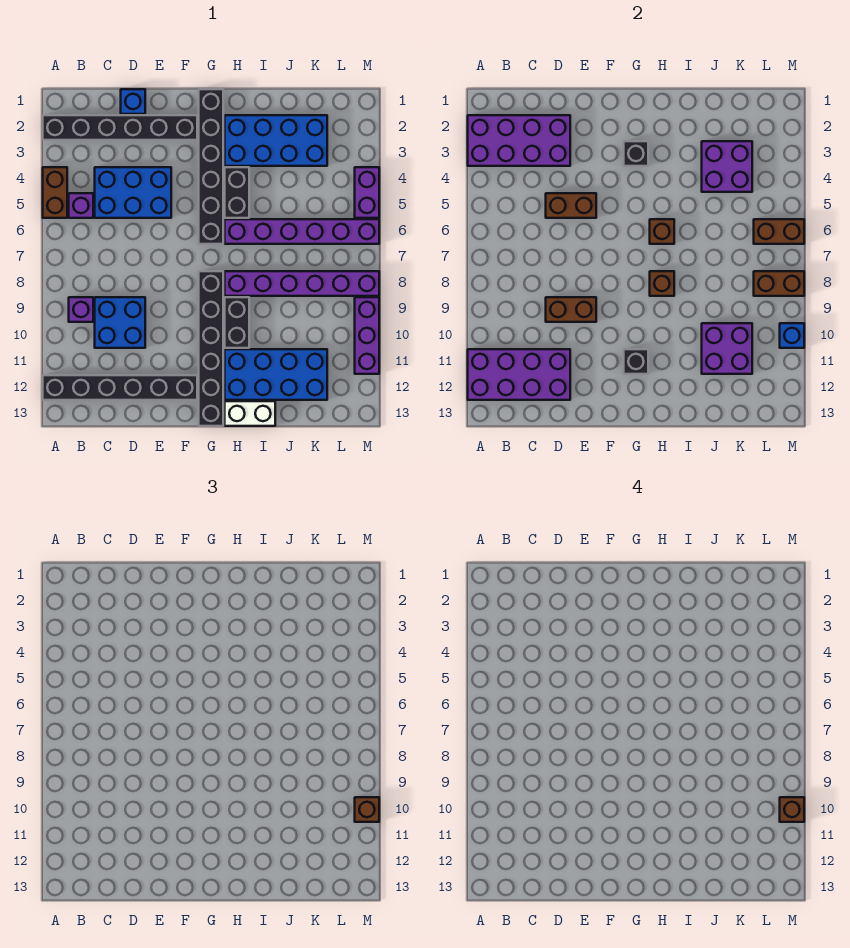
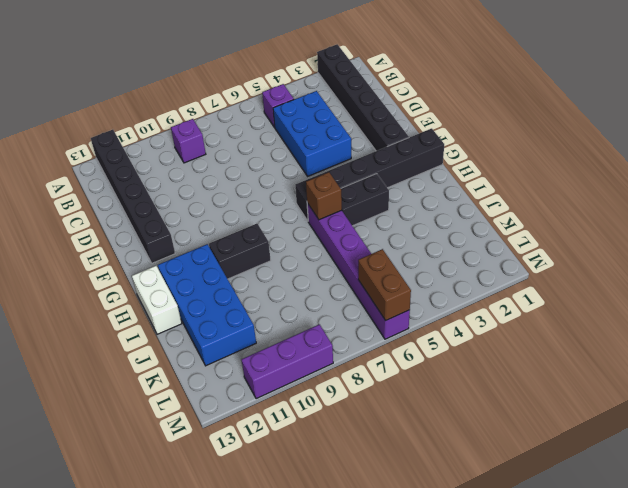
none -> brown 1x2 brick [43,167,67,218]
none -> blue 2x2 brick [95,297,145,348]
none -> blue 1x1 brick [121,89,145,114]
none -> black 1x6 brick [199,271,223,426]

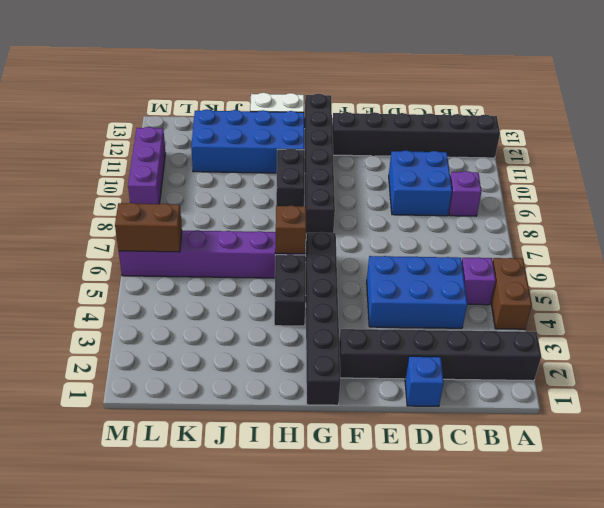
none -> blue 2x4 brick [225,115,327,166]
none -> purple 1x6 brick [225,271,379,296]
none -> purple 1x2 brick [355,167,379,218]
none -> purple 2x4 brick [468,115,570,166]

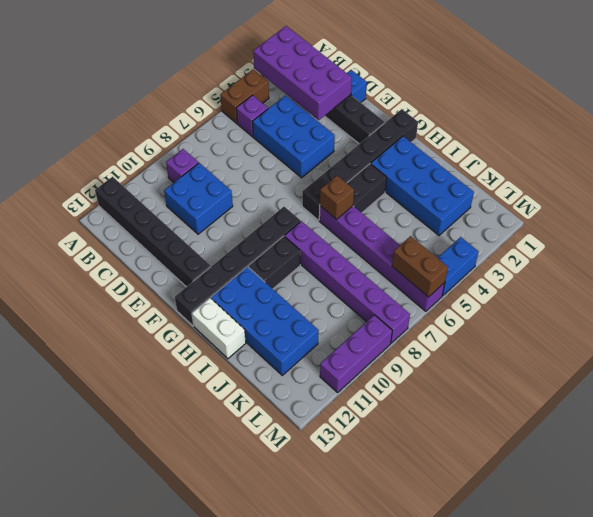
blue 1x2 brick [438,237,479,296] -> purple 1x2 brick [355,167,379,218]
none -> purple 2x4 brick [468,349,570,400]
none -> brown 1x2 brick [546,193,596,218]
none -> brown 1x2 brick [546,297,596,322]
none -> black 1x1 brick [624,141,648,166]

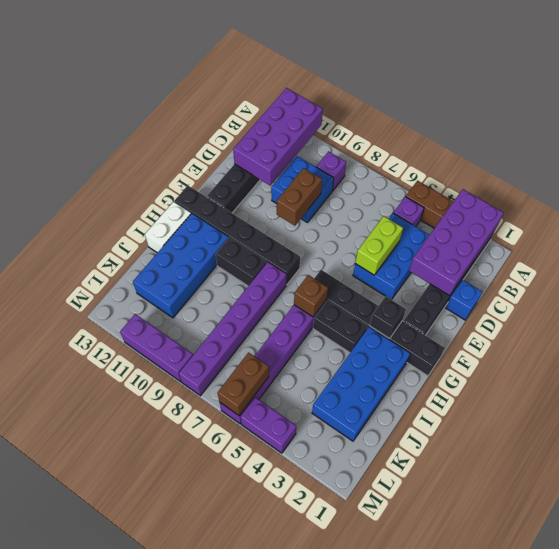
lime 1x2 brick [355,216,403,275] -> brown 1x2 brick [546,193,596,218]
none -> black 1x1 brick [624,349,648,374]
none -> brown 1x1 brick [650,271,674,296]
none -> purple 2x2 brick [702,141,752,192]
none -> purple 2x2 brick [702,323,752,374]

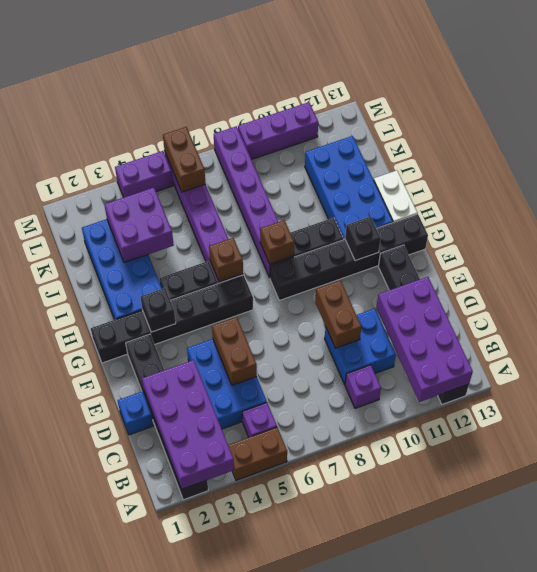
none -> purple 2x2 brick [702,323,752,374]
none -> brown 1x2 brick [754,271,804,296]
none -> blue 1x1 brick [780,323,804,348]
none -> brown 1x1 brick [355,797,379,822]

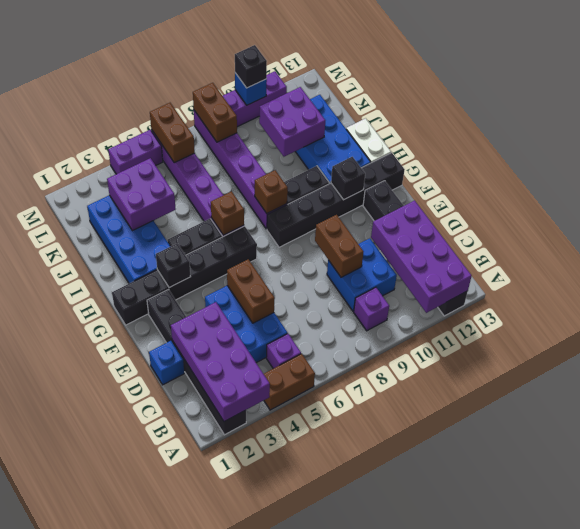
black 1x1 brick [235,45,267,88] -> brown 1x1 brick [355,797,379,822]
none -> brown 1x1 brick [780,797,804,822]

